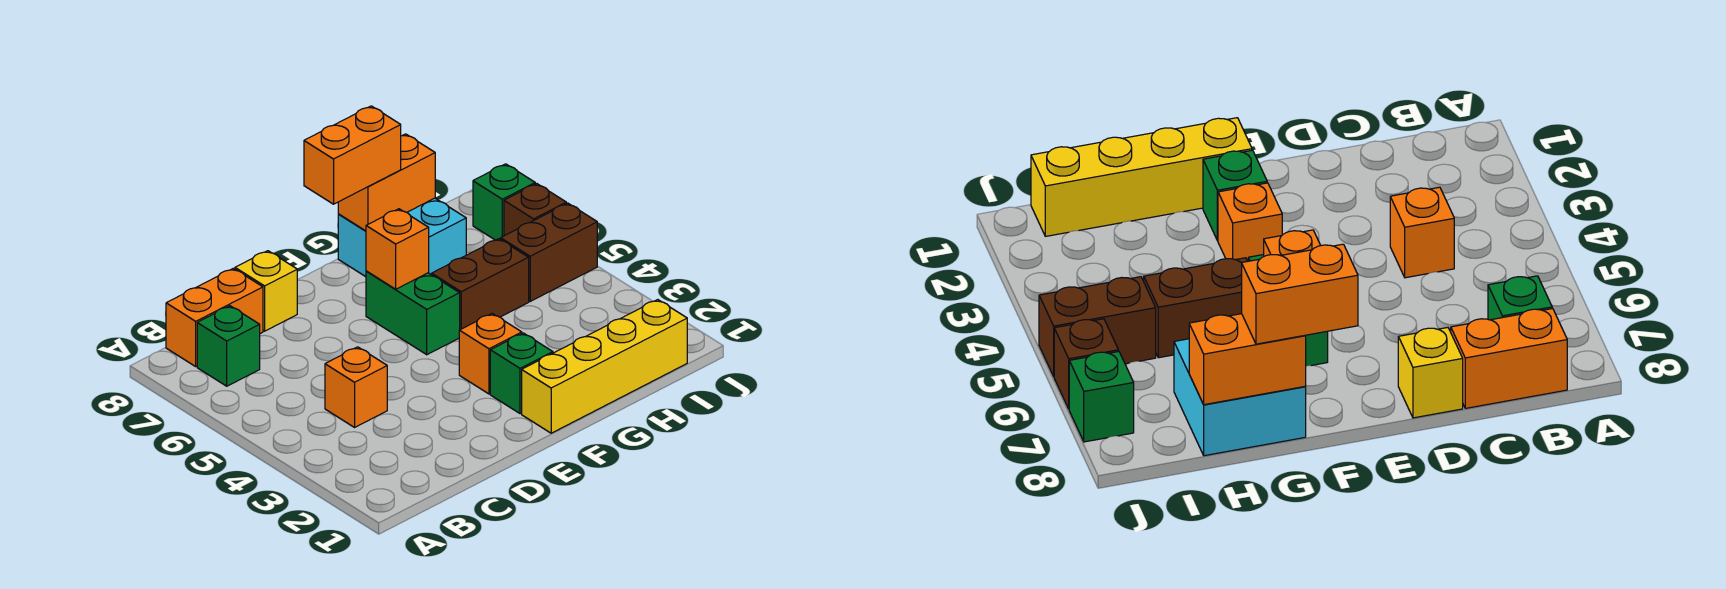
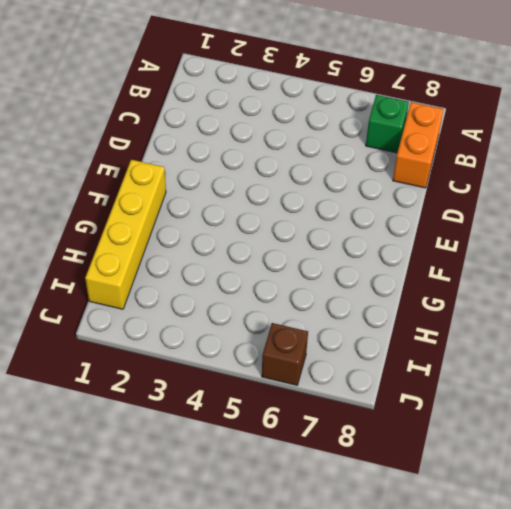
none -> orange 1x1 brick [325,347,387,427]
none -> yellow 1x1 brick [235,251,297,331]
none -> green 1x1 brick [490,333,553,414]

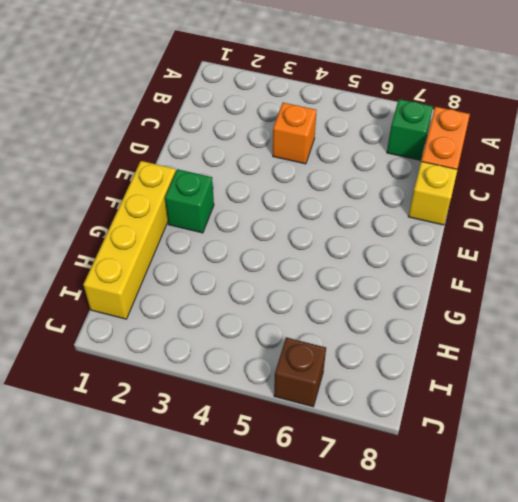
none -> orange 1x1 brick [459,313,522,394]
none -> green 1x2 brick [366,271,460,355]
none -> brown 1x2 brick [432,239,529,330]

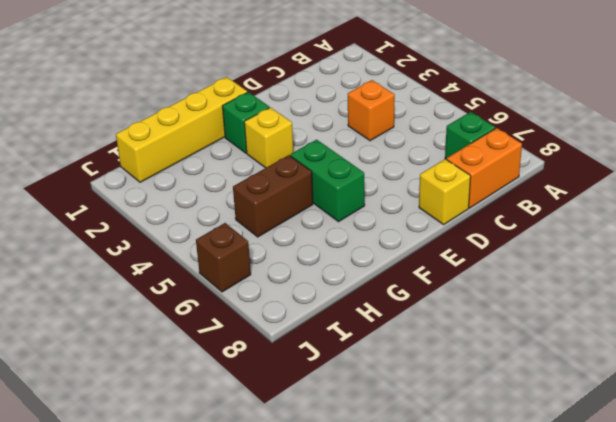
yellow 1x1 brick [244,107,293,168] -> orange 1x1 brick [459,313,522,394]
none -> cyan 2x2 brick [338,198,466,277]
none -> brown 1x2 brick [501,203,597,301]
none -> green 1x1 brick [473,164,535,240]

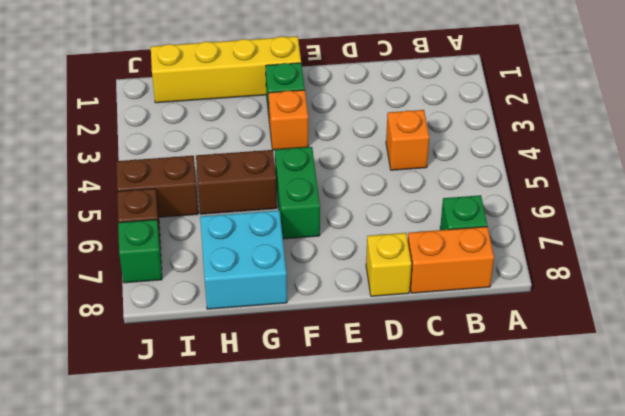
none -> orange 1x1 brick [366,209,429,289]
none -> orange 1x2 brick [338,134,435,231]
none -> orange 1x2 brick [304,106,401,204]

